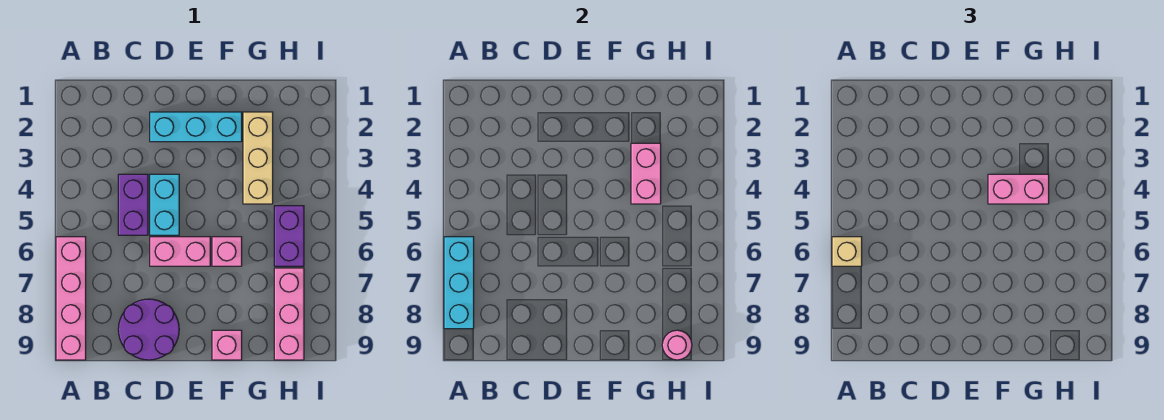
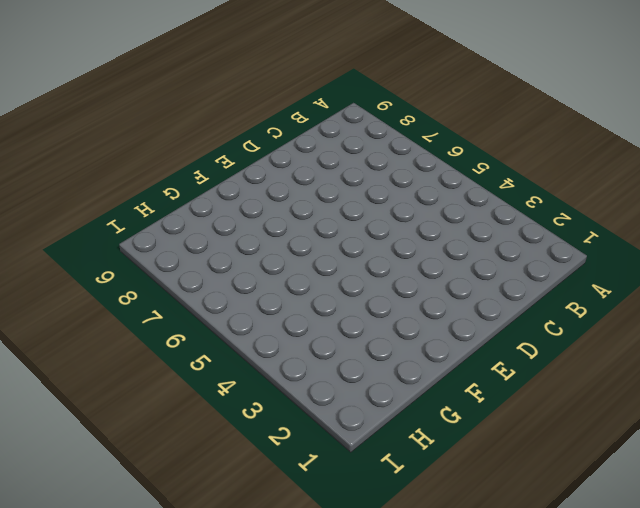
none -> pink 1x4 brick [56,237,86,360]
none -> purple 1x2 brick [118,174,148,235]
none -> purple 2x2 round brick [118,299,179,360]

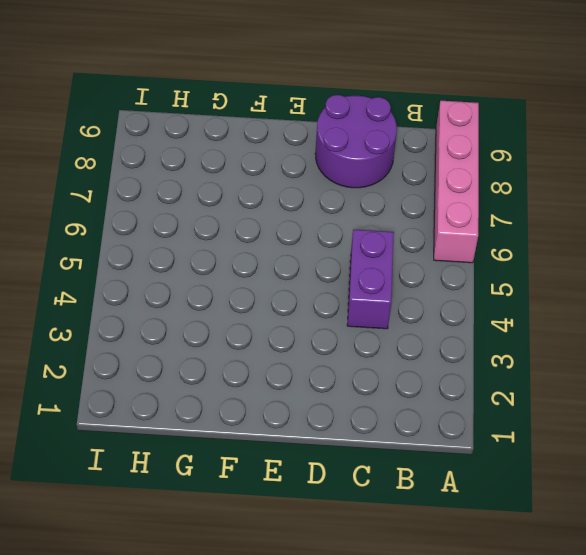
none -> cyan 1x3 brick [150,112,242,142]
none -> cyan 1x2 brick [150,174,179,235]
none -> pink 1x2 brick [150,237,210,266]

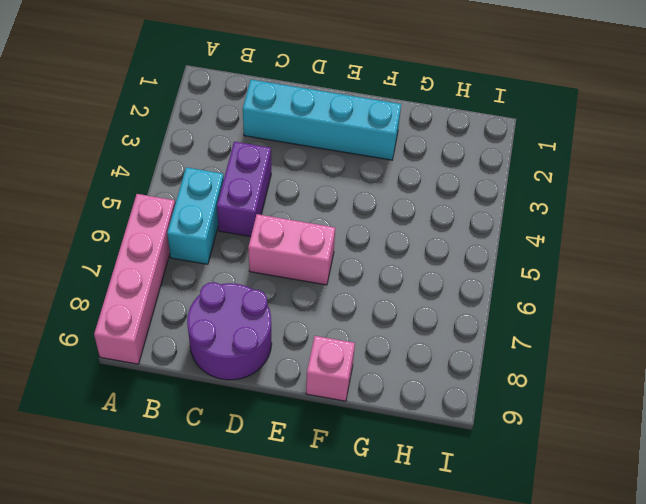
cyan 1x2 brick [167,167,224,264] -> cyan 1x2 brick moved to [150,174,179,235]
cyan 1x4 brick [243,80,401,160] -> cyan 1x3 brick [150,112,242,142]
none -> pink 1x1 brick [212,237,242,266]
none -> tan 1x3 brick [243,112,273,204]
none -> purple 1x2 brick [274,206,304,266]

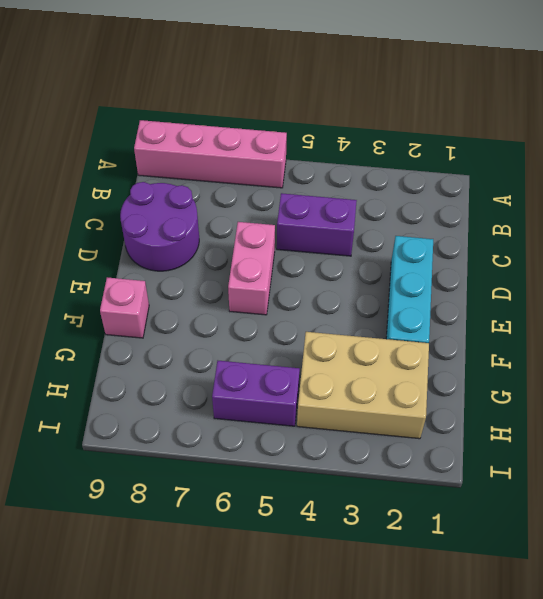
tan 2x3 brick [297,332,429,439] -> tan 1x3 brick [243,112,273,204]
none -> cyan 1x2 brick [150,174,179,235]
none -> pink 1x1 brick [212,237,242,266]
none -> pink 1x3 brick [274,268,304,360]

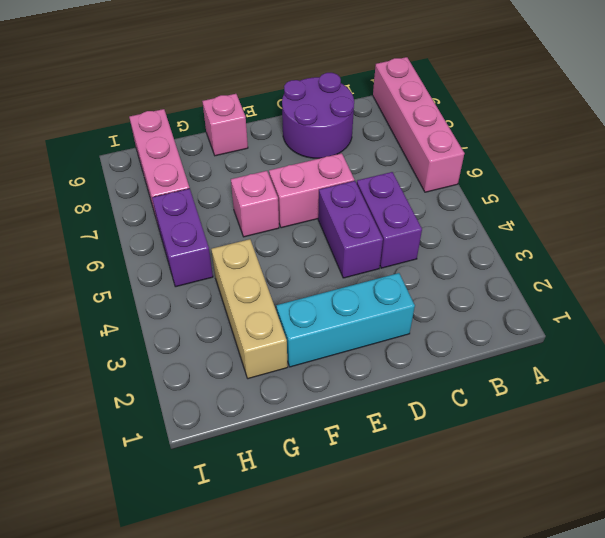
purple 1x2 brick [318,181,383,278] -> cyan 1x2 brick [150,174,179,235]
none -> cyan 1x3 brick [444,237,474,329]
none -> pink 1x2 brick [631,143,661,204]
none -> pink 1x1 round brick [662,330,692,360]

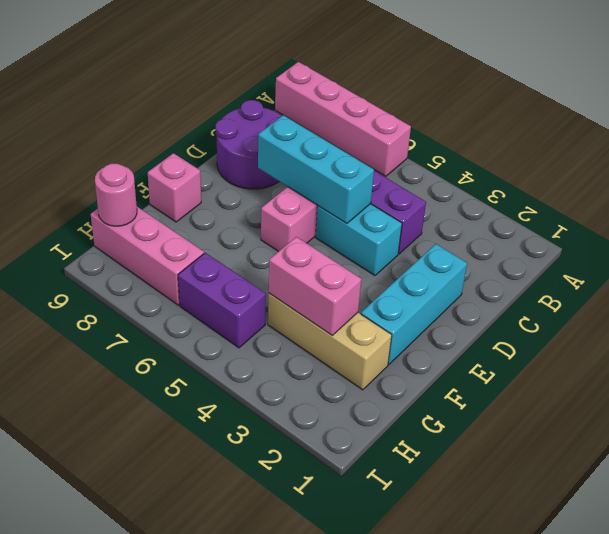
cyan 1x3 brick [258,115,374,224] -> cyan 1x3 brick moved to [444,237,474,329]
none -> pink 1x1 brick [212,237,242,266]
none -> tan 1x1 brick [832,237,862,266]
none -> pink 1x2 brick [988,174,1049,204]

